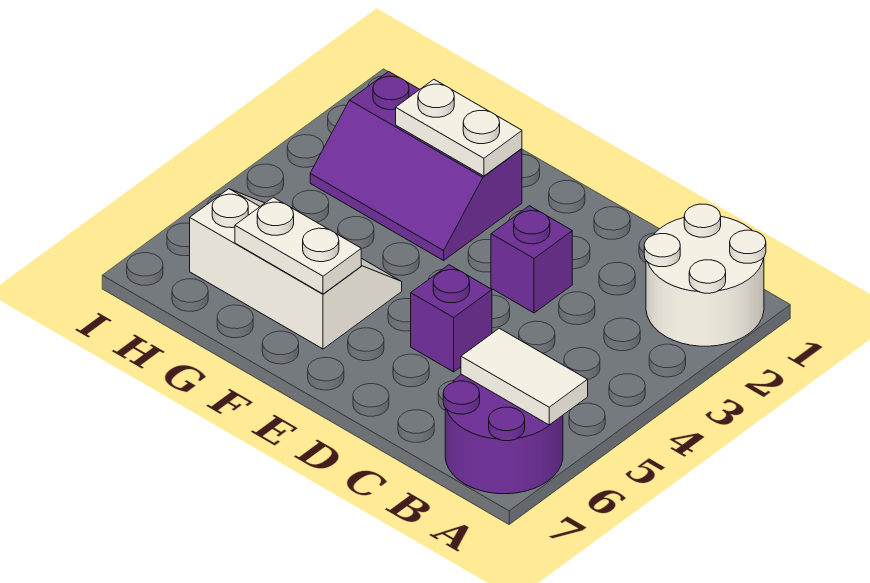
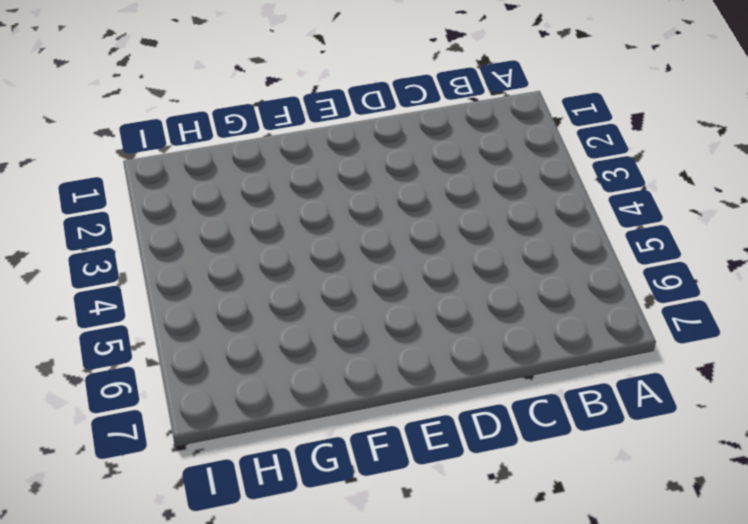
none -> white 2x2 round brick [644,204,766,346]
none -> purple 2x2 round brick [443,374,563,494]

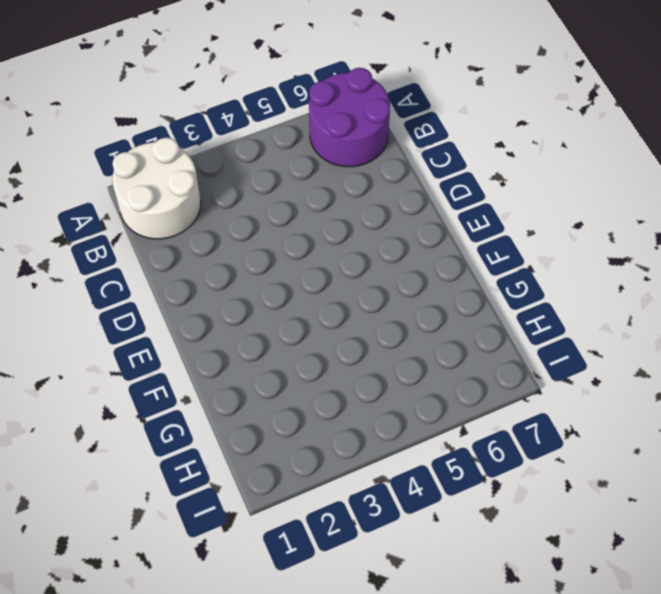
none -> purple 1x1 brick [491,206,572,313]
none -> purple 1x1 brick [411,265,492,372]

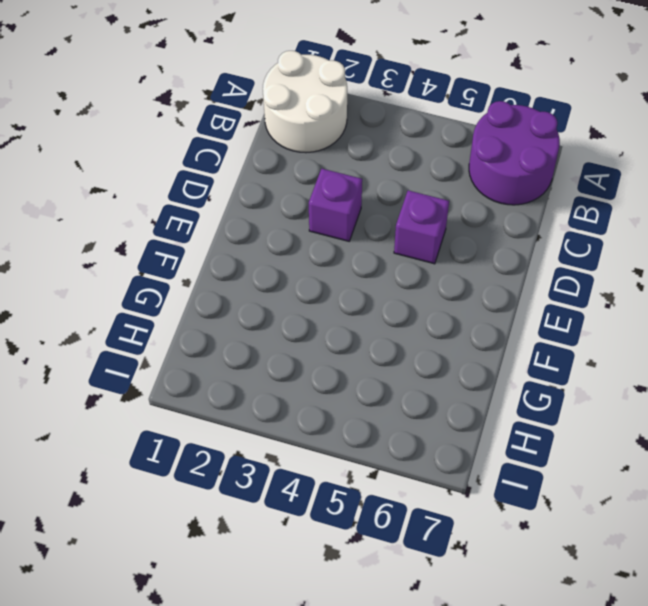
none -> purple 2x3 slope [310,72,522,260]
none -> white 2x3 slope [190,189,402,349]

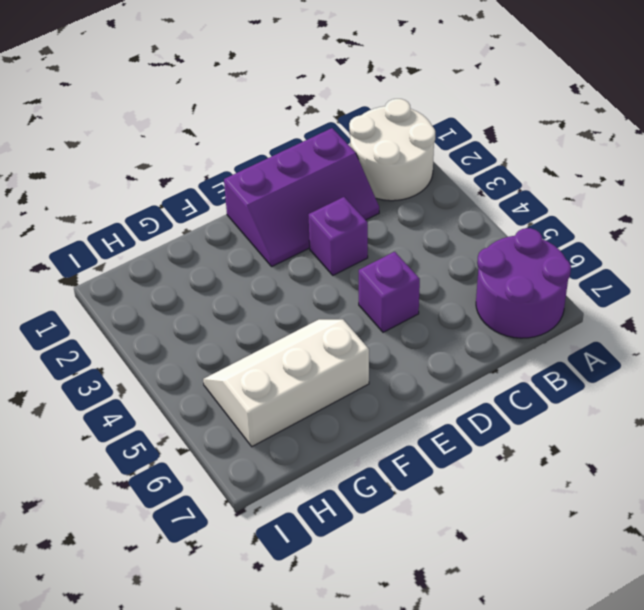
purple 2x3 slope [224,128,379,266] -> purple 2x3 slope moved to [310,72,522,260]
none -> white 1x2 tile [461,328,588,425]
none -> white 1x2 plate [396,79,522,176]

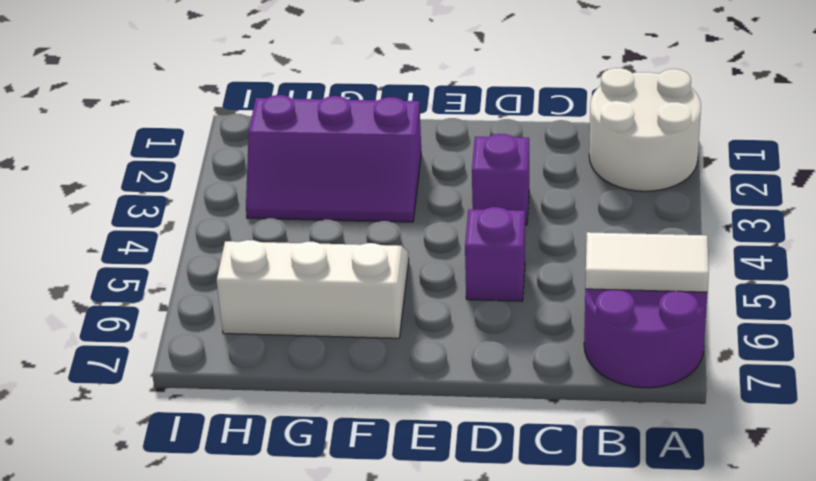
none -> white 1x2 plate [396,79,522,176]
none -> white 1x2 plate [235,197,361,294]

